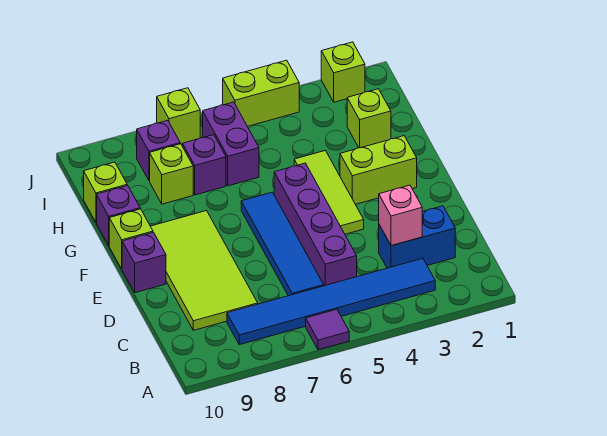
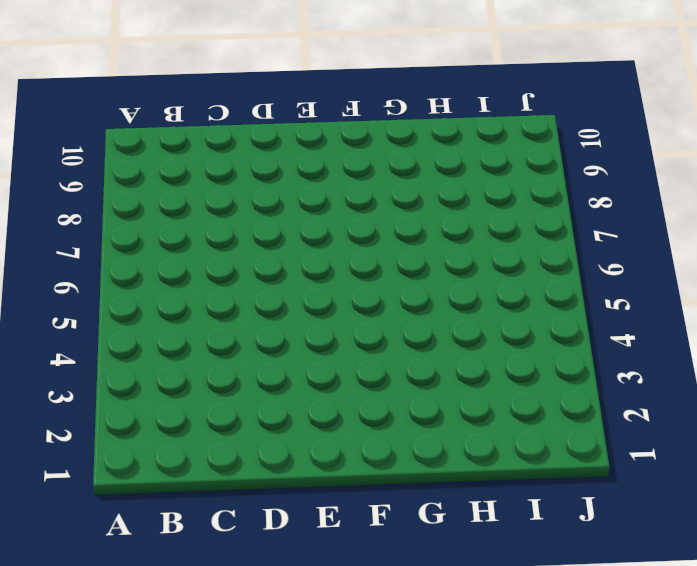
none -> purple 1x1 tile [306,309,349,350]
none -> blue 1x6 tile [227,258,435,345]
none -> blue 1x2 brick [379,206,455,268]

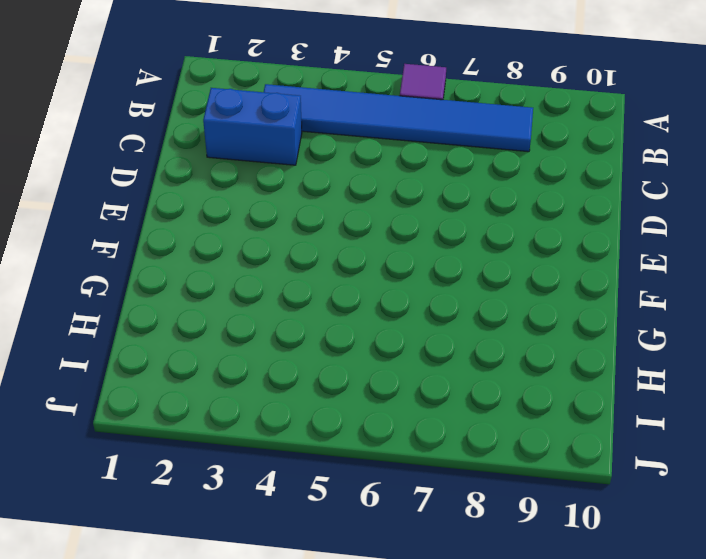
none -> purple 1x4 brick [274,163,357,286]
none -> blue 1x4 tile [241,192,324,296]
none -> lime 2x4 tile [151,211,258,330]

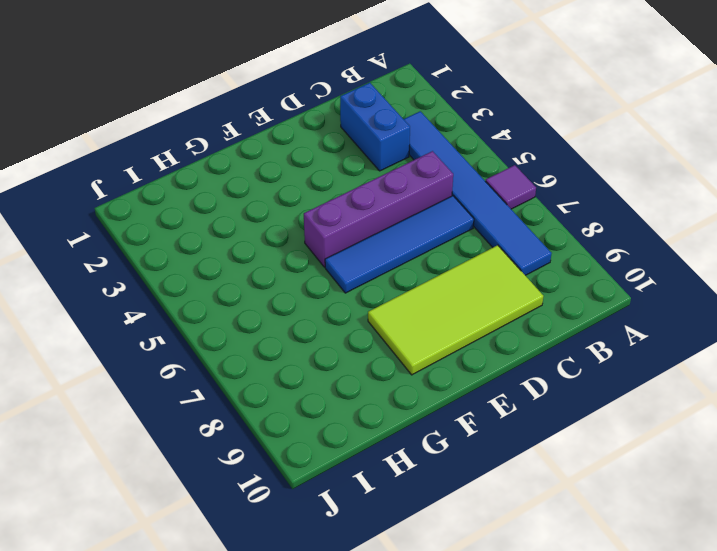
none -> lime 1x3 tile [294,151,364,234]
none -> purple 1x1 brick [122,232,166,293]
none -> lime 1x2 brick [340,136,417,204]

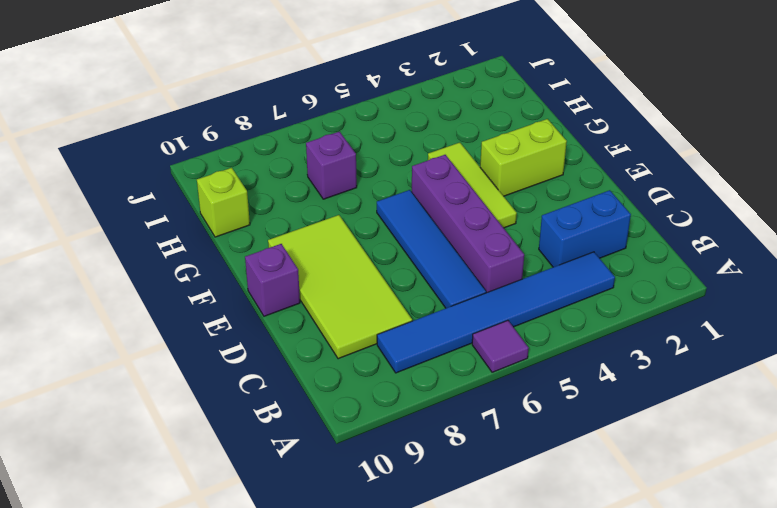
none -> lime 1x1 brick [109,209,153,269]
none -> purple 1x1 brick [97,185,140,245]
none -> lime 1x1 brick [347,89,391,148]

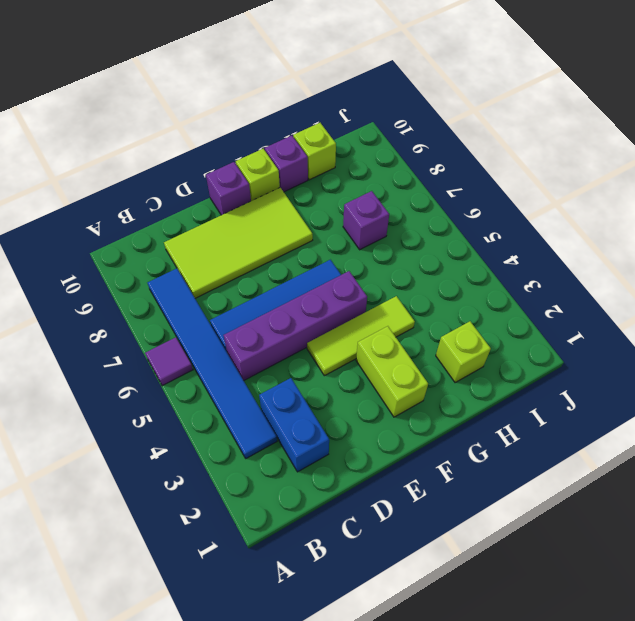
none -> purple 1x2 brick [203,102,259,186]
none -> lime 1x1 brick [150,144,193,204]
none -> purple 1x1 brick [137,120,180,181]

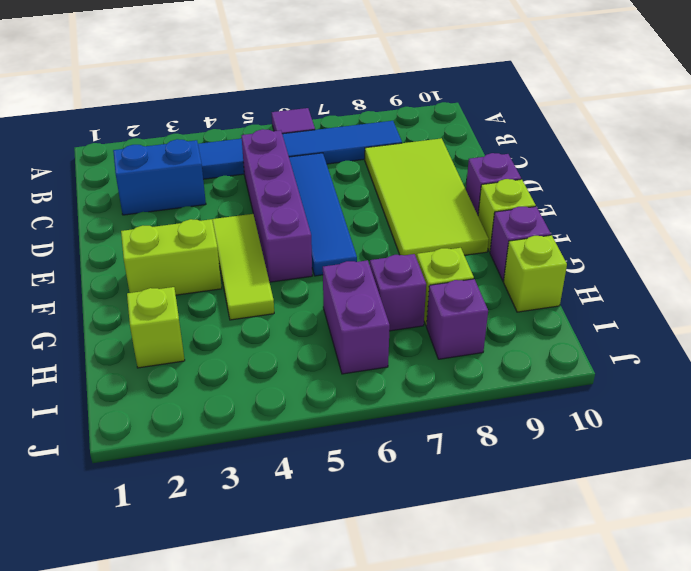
none -> lime 1x1 brick [321,42,365,102]
none -> lime 1x2 brick [223,60,299,126]
none -> lime 1x1 brick [157,88,200,145]

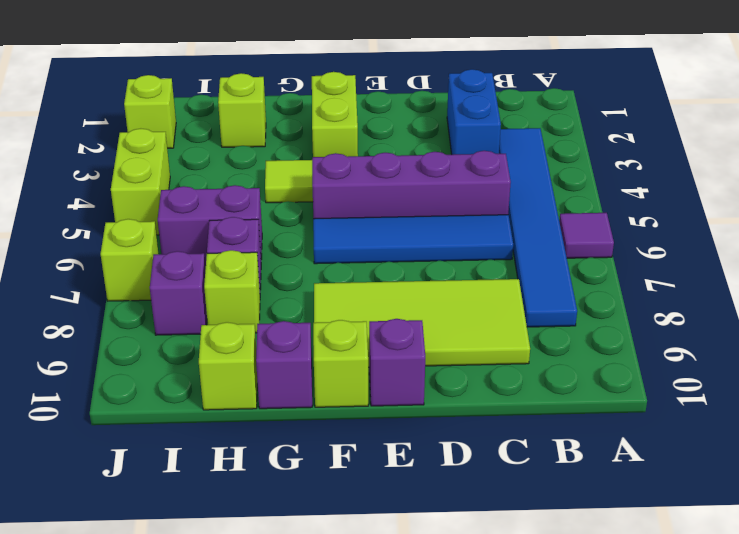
none -> pink 1x1 brick [379,185,422,246]

